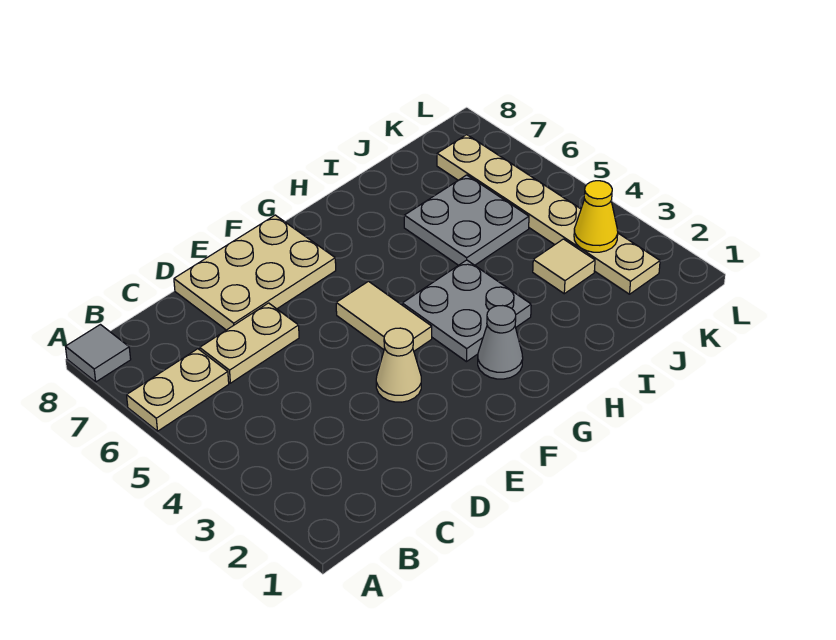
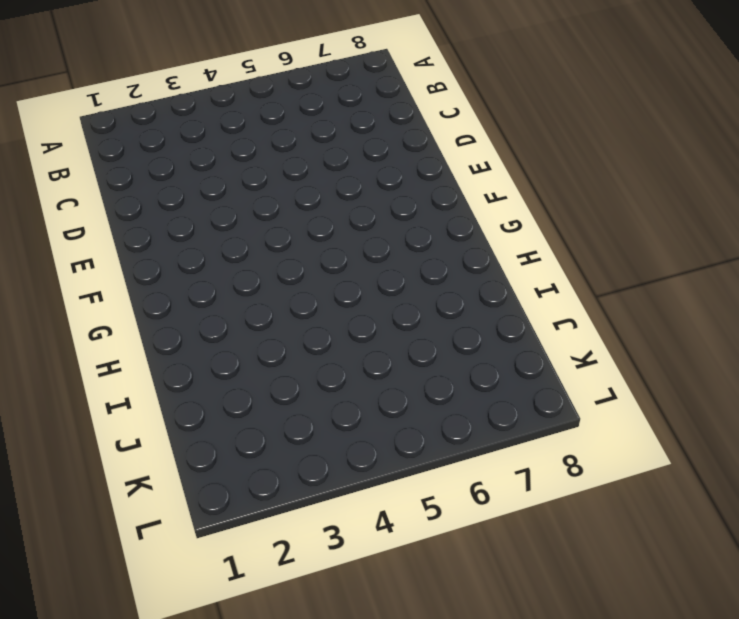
none -> tan 1x2 plate [127,349,229,431]
none -> grey 1x1 tile [66,325,131,382]
none -> tan 1x2 plate [200,303,299,383]

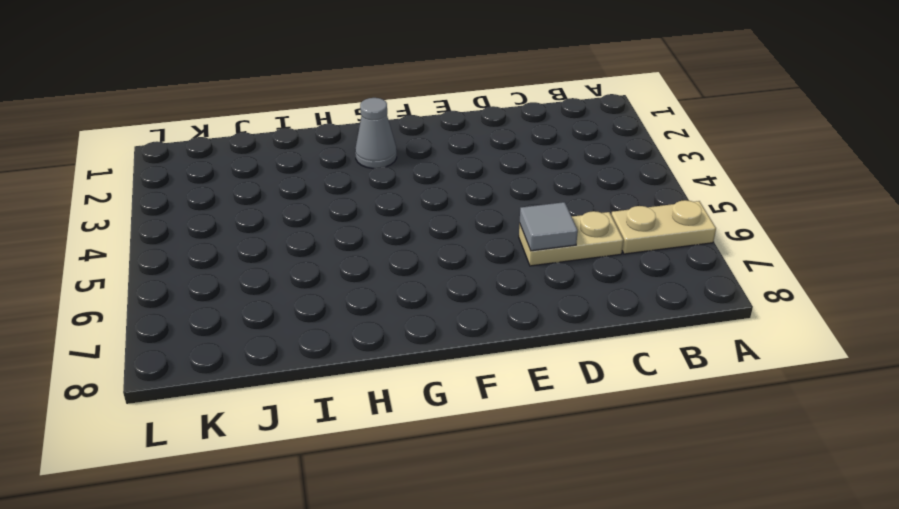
grey 1x1 tile [520,202,578,251] -> grey 1x1 tile moved to [66,325,131,382]
none -> tan 2x3 plate [174,215,336,330]
none -> tan 1x1 cone [376,328,421,402]
none -> tan 1x2 tile [336,281,432,351]

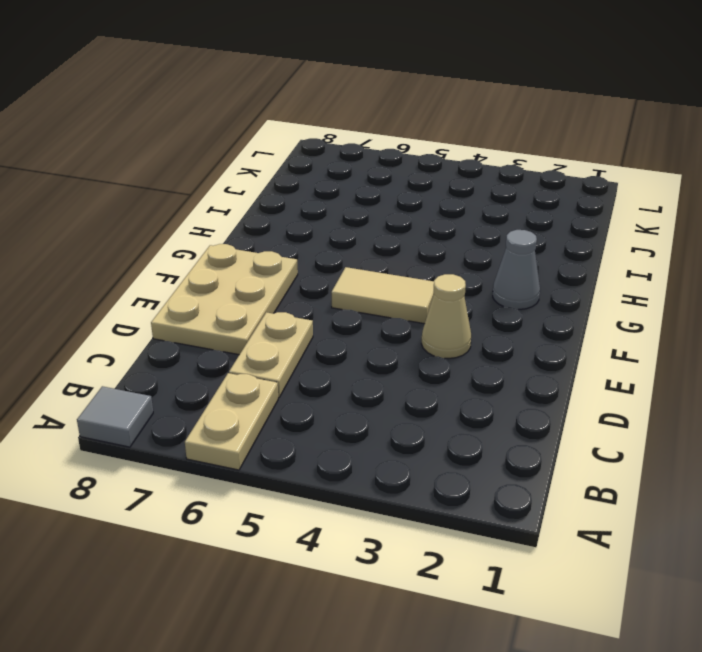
none -> grey 2x2 plate [402,260,531,362]
none -> grey 2x2 plate [404,175,529,265]
none -> tan 1x1 tile [533,239,595,294]

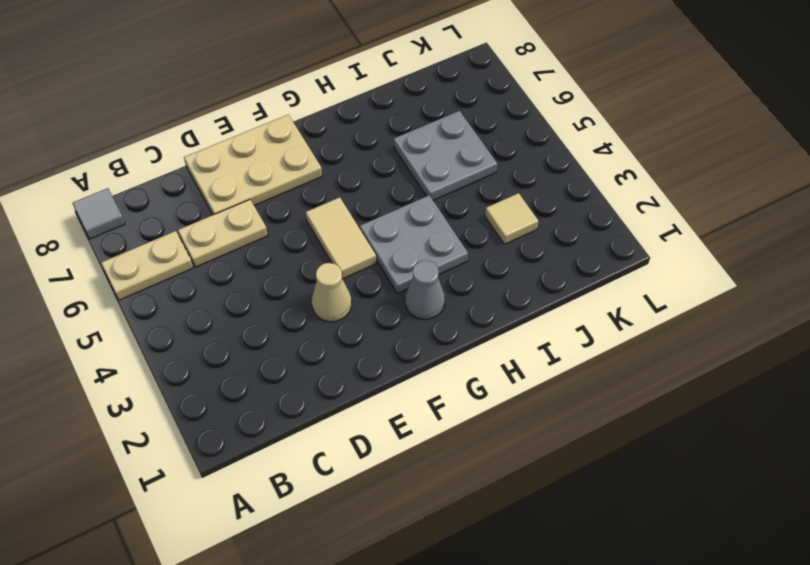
none -> tan 1x6 plate [437,135,660,294]
none -> yellow 1x1 cone [574,181,618,252]

